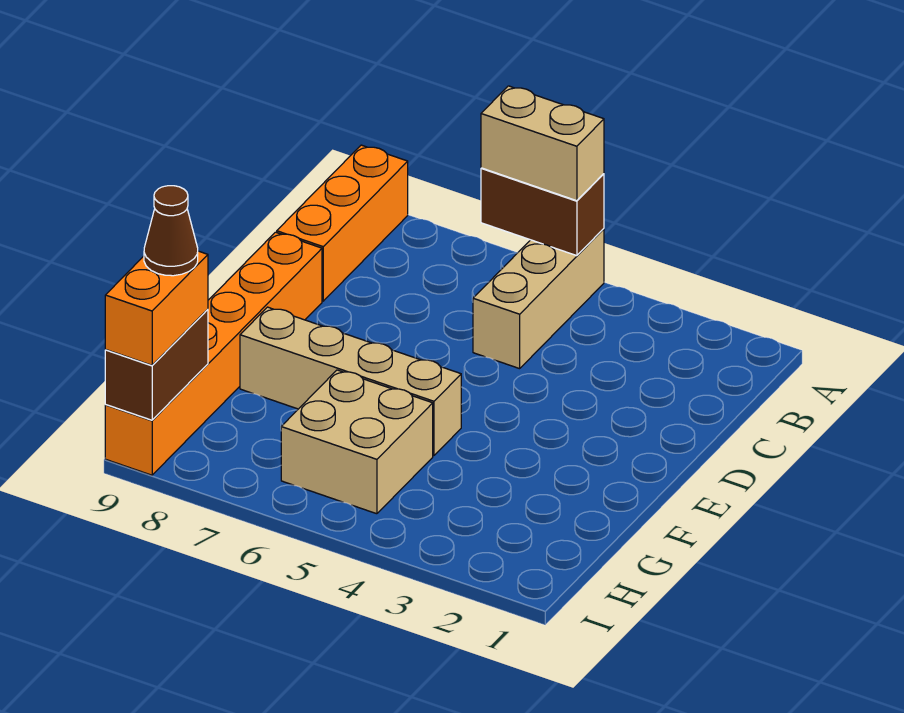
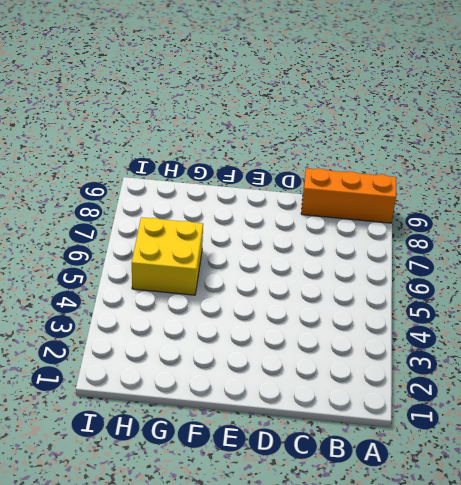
yellow 2x2 brick [132,217,203,295] -> tan 2x2 brick [281,370,433,514]
none -> tan 1x3 brick [473,229,604,369]
none -> orange 1x6 brick [105,232,322,475]

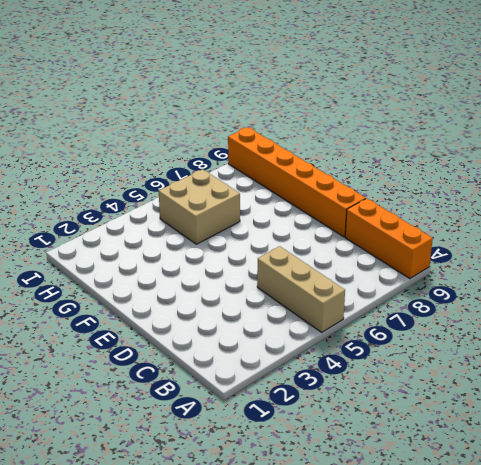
none -> tan 1x4 brick [240,307,461,456]
none -> brown 1x2 brick [481,168,604,256]

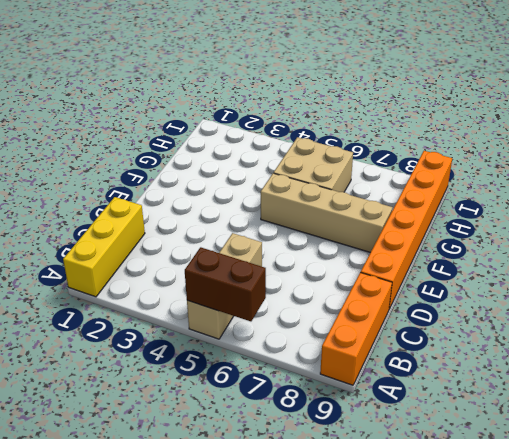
yellow 1x3 brick [63,197,145,297] -> none
none -> brown 1x2 brick [105,309,208,420]
none -> tan 1x2 brick [481,86,604,201]

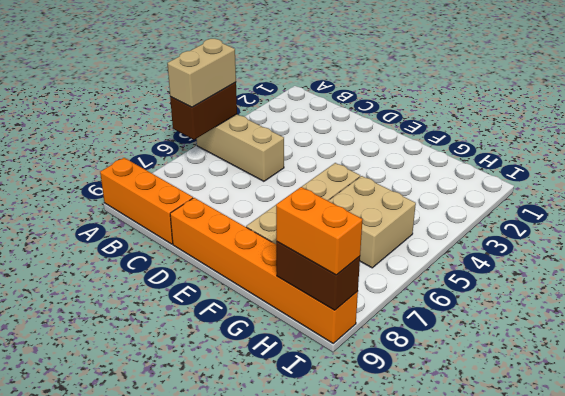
none -> brown 1x1 cone [144,186,198,276]

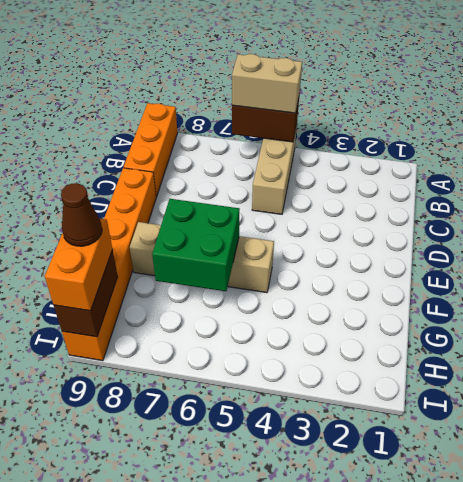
green 2x2 brick [152,199,240,291] -> none
none -> tan 2x2 brick [281,370,433,514]

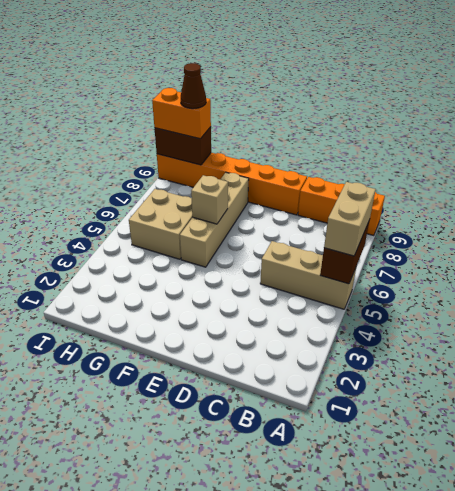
tan 1x1 brick [191,175,228,224] -> none

